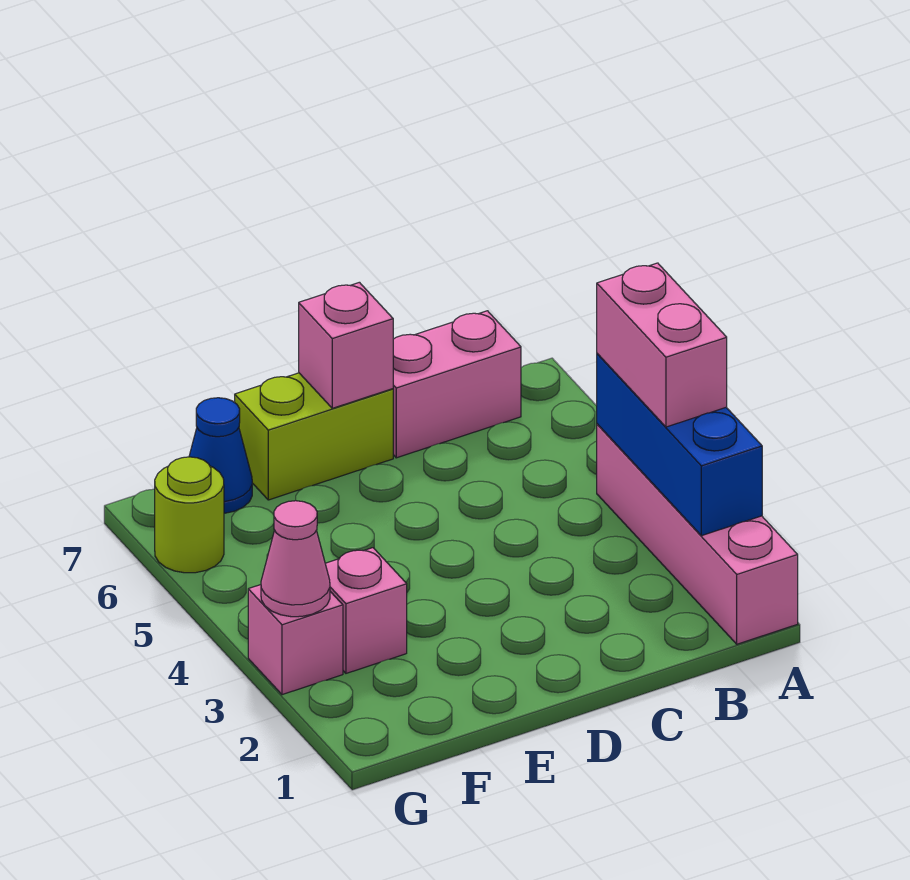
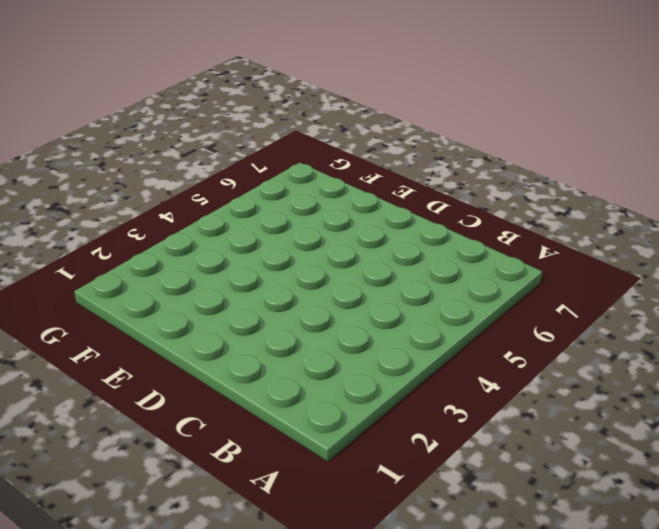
none -> pink 1x4 brick [597,424,798,644]
none -> pink 1x2 brick [393,311,521,458]

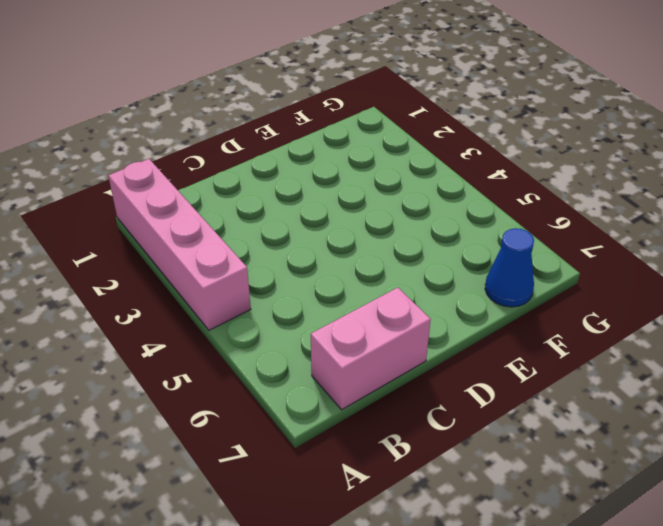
none -> lime 1x2 brick [235,373,393,500]
none -> pink 1x1 brick [325,548,407,673]

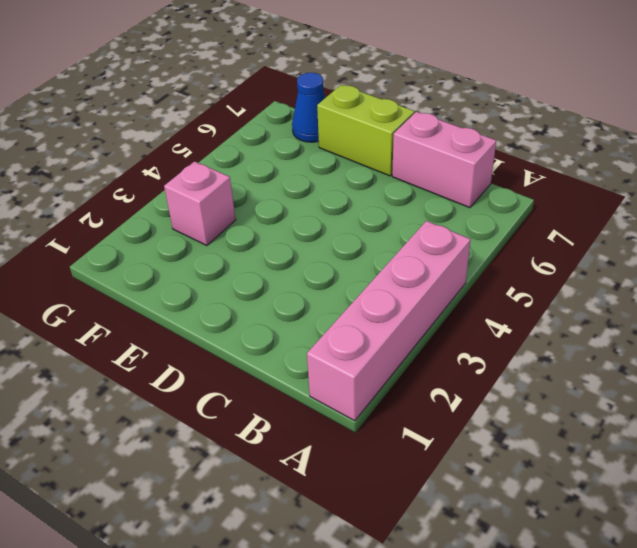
none -> pink 1x1 brick [248,585,343,695]
none -> lime 1x1 round brick [155,457,224,573]

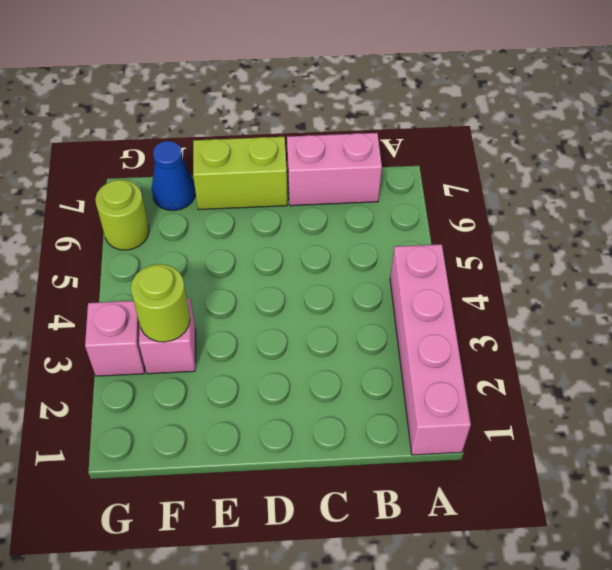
lime 1x1 round brick [131,264,190,342] -> none
none -> blue 1x3 brick [597,354,762,536]
none -> pink 1x1 brick [299,282,393,408]

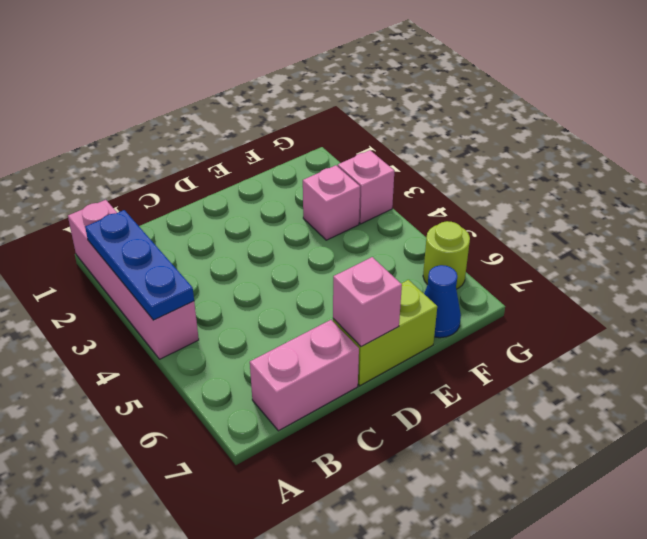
blue 1x3 plate [85,210,194,320] -> blue 1x3 brick [597,354,762,536]
none -> pink 1x1 cone [261,501,330,617]
none -> pink 1x2 brick [597,263,727,427]

